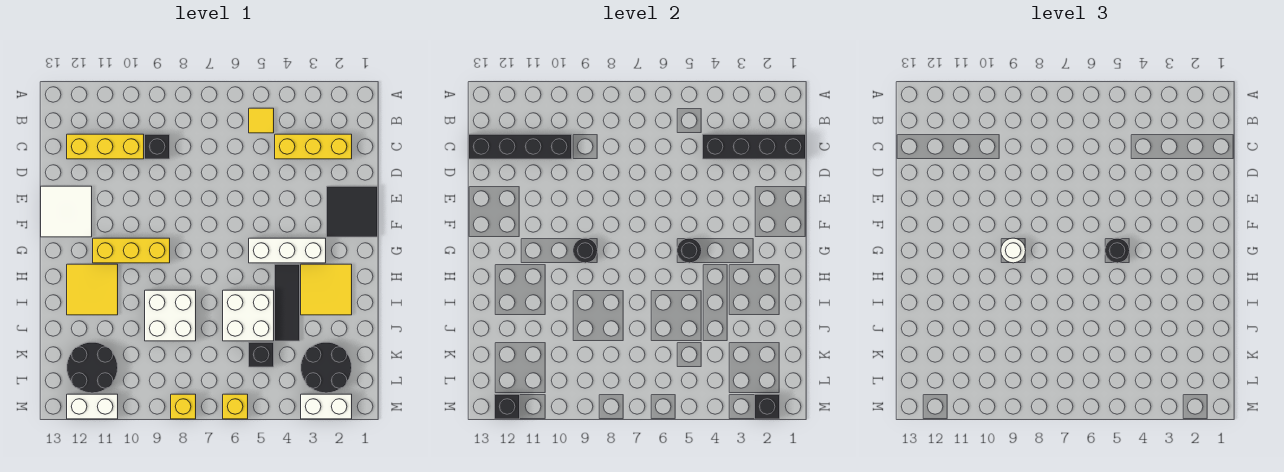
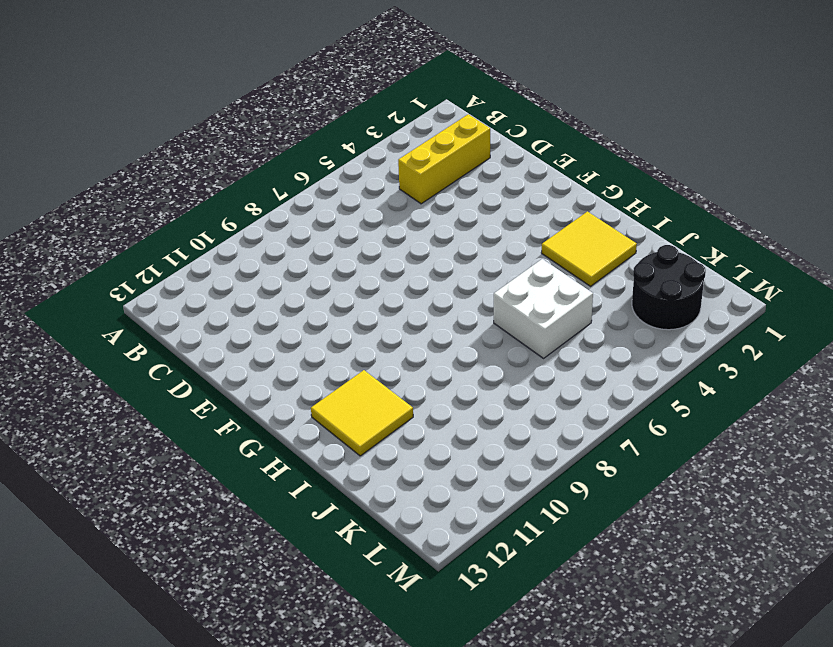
none -> yellow 1x1 tile [249,108,274,133]
none -> black 1x1 brick [145,134,170,159]
none -> yellow 1x3 brick [67,134,144,159]

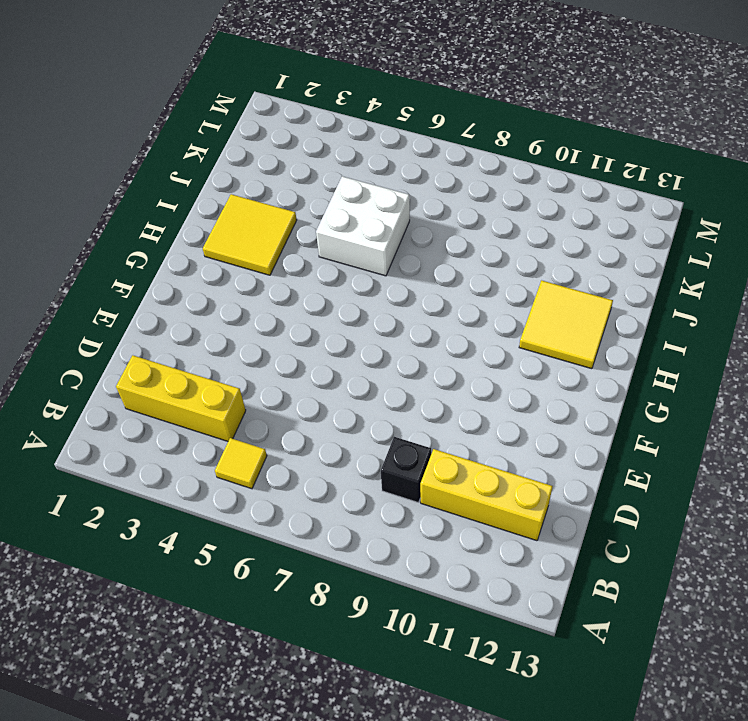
none -> black 2x2 tile [327,186,378,237]
none -> white 2x2 tile [41,186,92,237]
none -> white 1x3 brick [249,238,326,263]

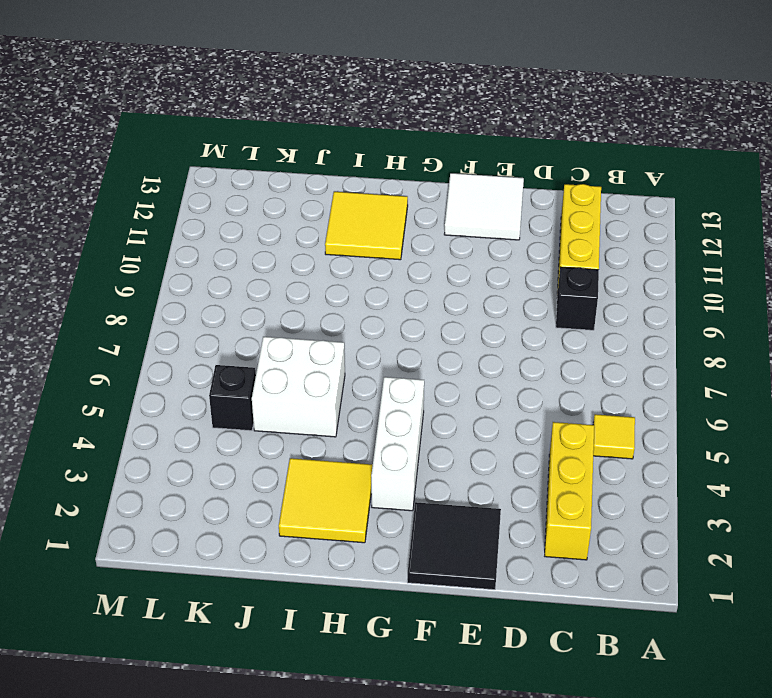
none -> yellow 1x3 brick [93,238,170,263]
none -> black 1x3 tile [275,264,300,341]
none -> white 2x2 brick [145,290,196,341]

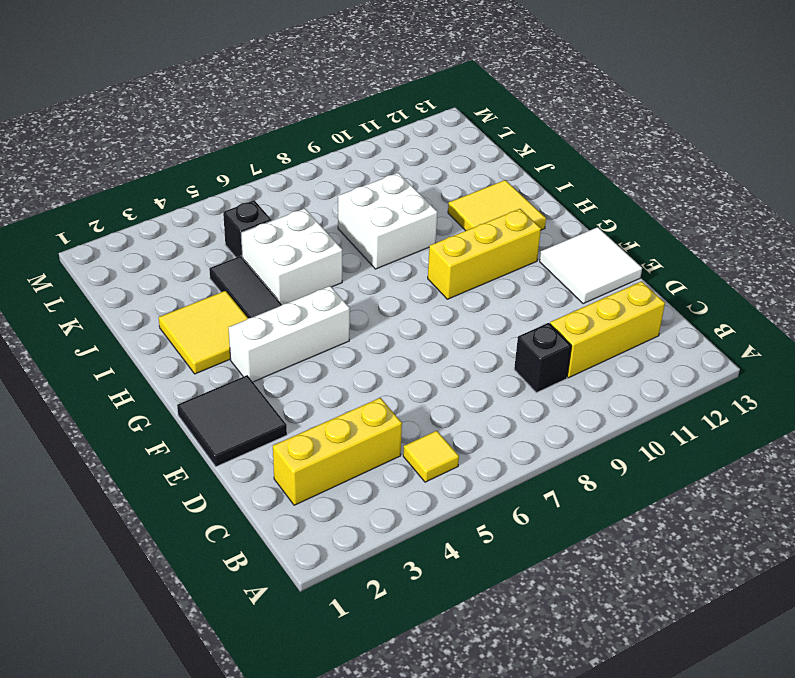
none -> black 2x2 round brick [301,342,352,393]
none -> black 2x2 round brick [67,342,118,393]
none -> white 1x2 brick [301,394,352,419]

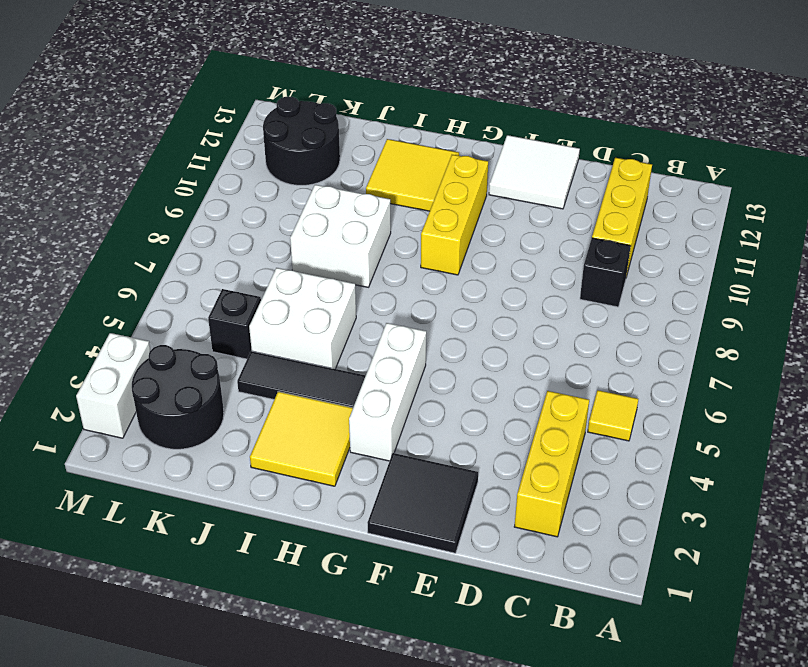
none -> yellow 1x1 brick [223,394,248,419]
none -> yellow 1x1 brick [171,394,196,419]
none -> white 1x2 brick [67,394,118,419]

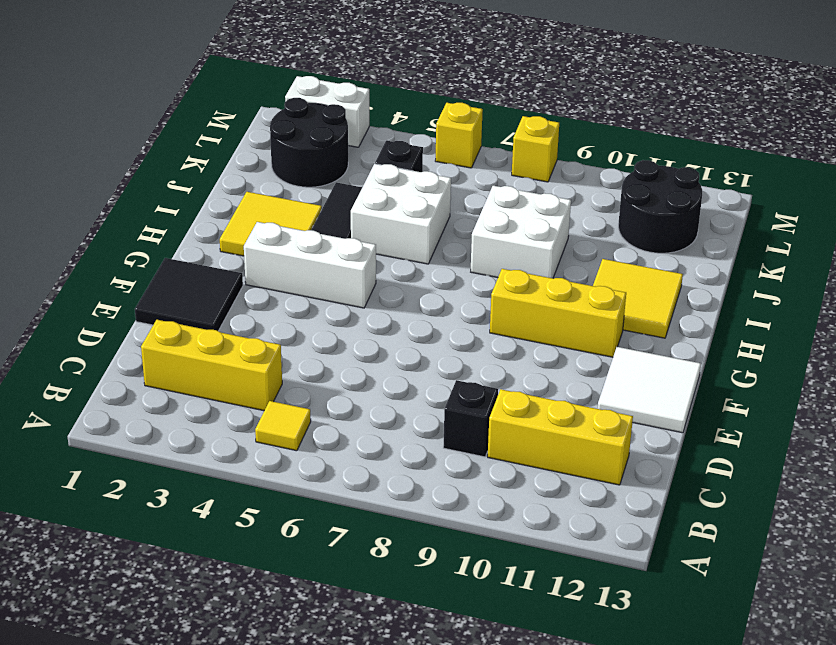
none -> white 1x2 brick [67,394,118,419]
none -> black 1x4 brick [703,134,806,159]
none -> black 1x4 brick [469,134,572,159]

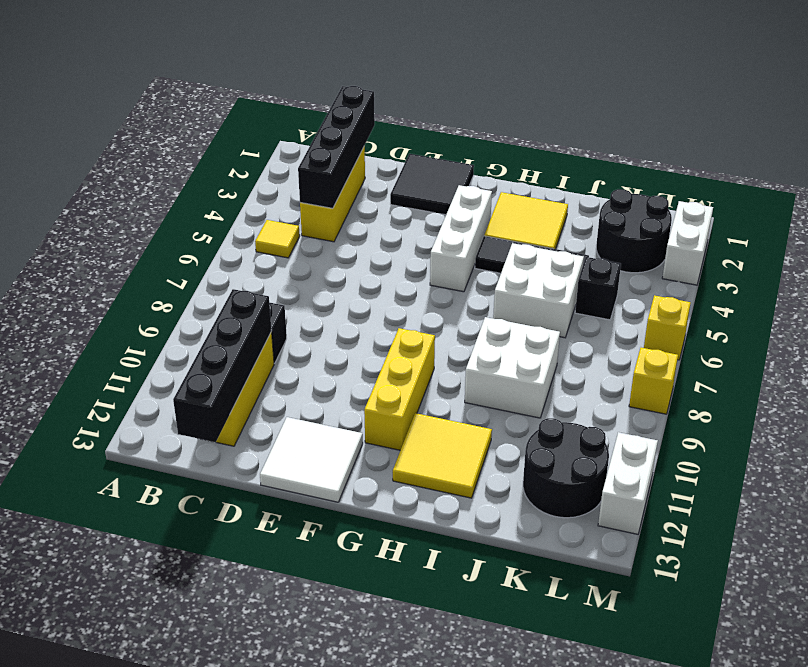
none -> black 1x1 round brick [677,238,702,263]
none -> black 1x1 round brick [573,238,598,263]
none -> black 1x1 brick [755,394,780,419]

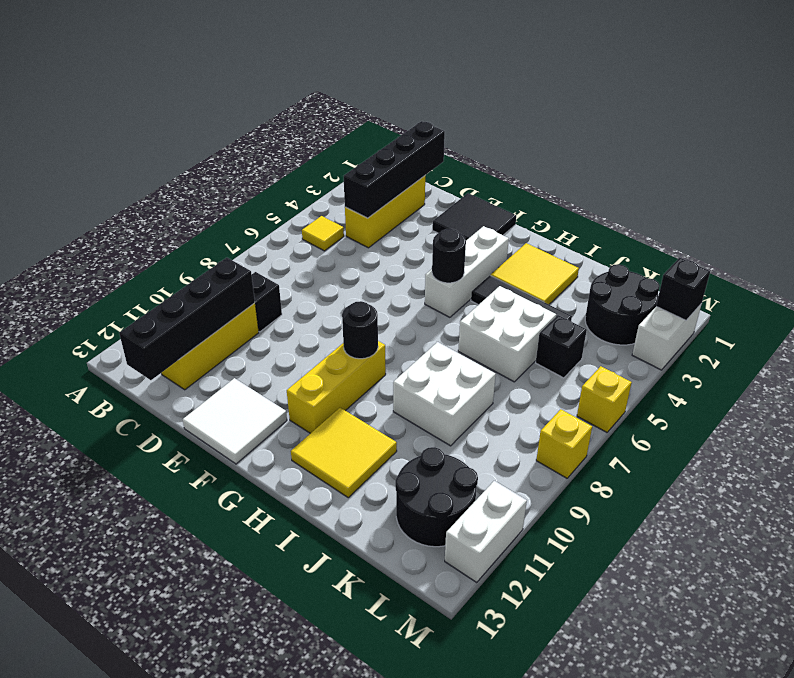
none -> black 1x1 brick [495,394,520,419]
none -> black 1x1 round brick [1105,238,1130,263]
none -> white 1x1 round brick [1001,238,1026,263]

